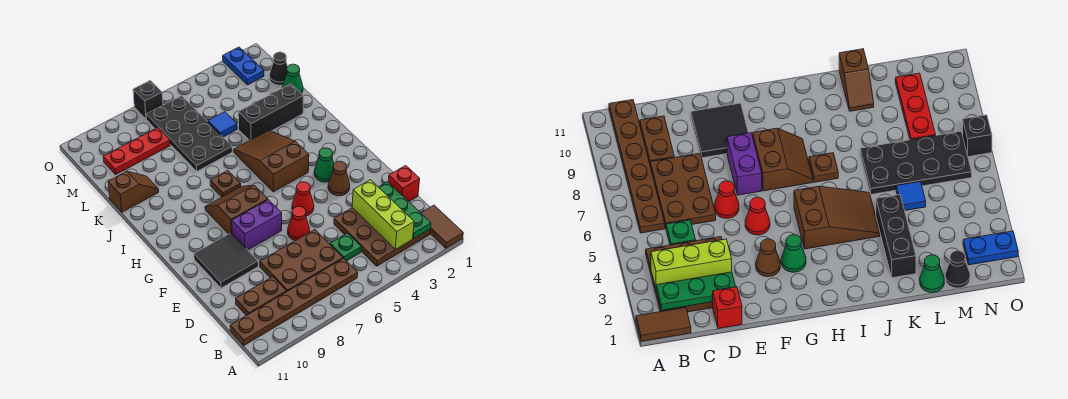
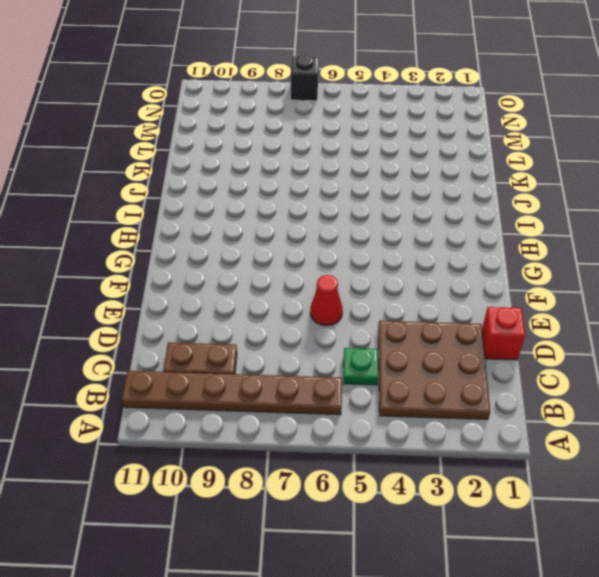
none -> brown 1x2 tile [421,205,463,248]
none -> brown 2x3 plate [260,230,343,291]
none -> black 2x2 tile [194,233,258,288]

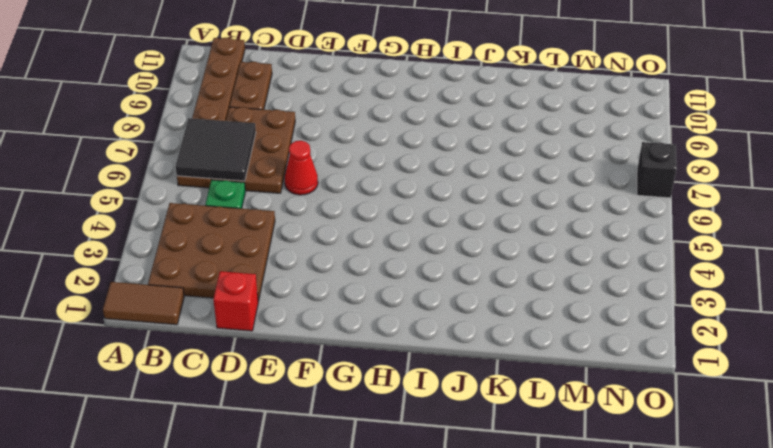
black 2x2 tile [175,118,256,181] -> black 2x2 tile moved to [194,233,258,288]
none -> brown 1x1 cone [328,161,350,196]
none -> red 1x1 cone [292,182,314,216]
none -> purple 1x2 brick [232,200,282,250]

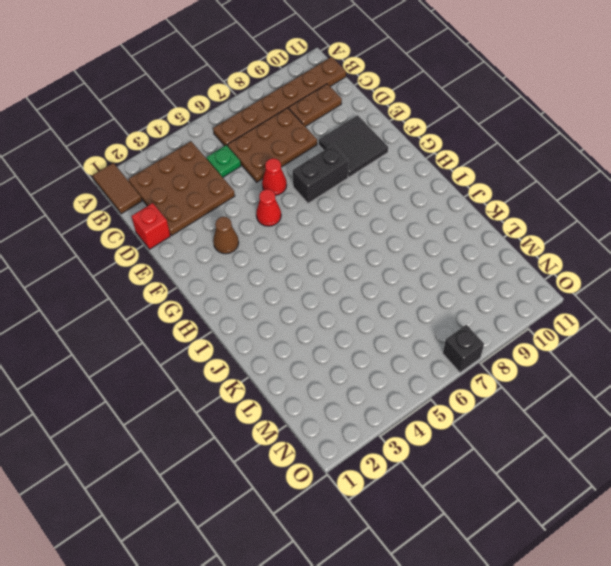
black 1x2 brick [293,145,348,203] -> purple 1x2 brick [232,200,282,250]
none -> green 1x1 cone [314,148,334,182]
none -> brown 2x2 slope [205,185,268,234]
none -> brown 2x3 slope [234,130,309,192]

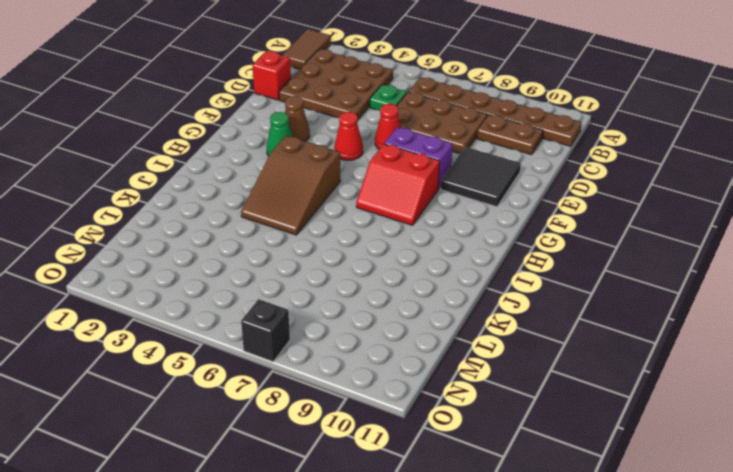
red 2x2 slope [356,144,440,225] -> brown 2x2 slope [205,185,268,234]
none -> brown 1x1 plate [210,171,241,197]
none -> black 1x3 brick [238,84,304,140]
none -> black 2x4 plate [146,96,232,171]

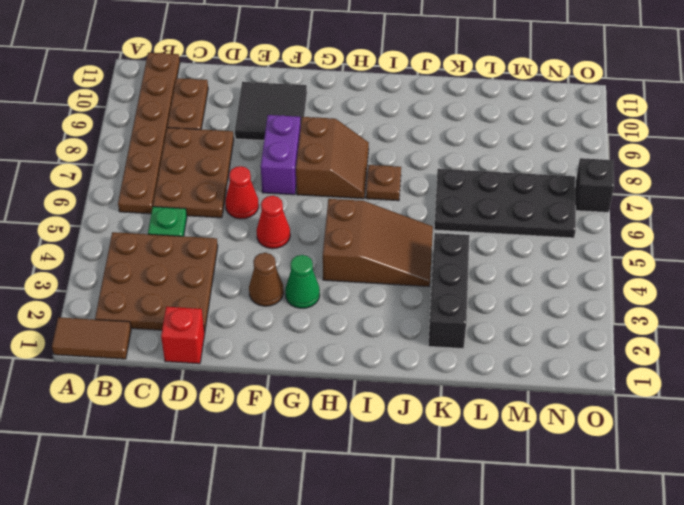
none -> brown 1x2 slope [108,171,159,212]
none -> green 1x1 cone [282,64,303,94]
none -> blue 1x1 tile [208,112,237,137]

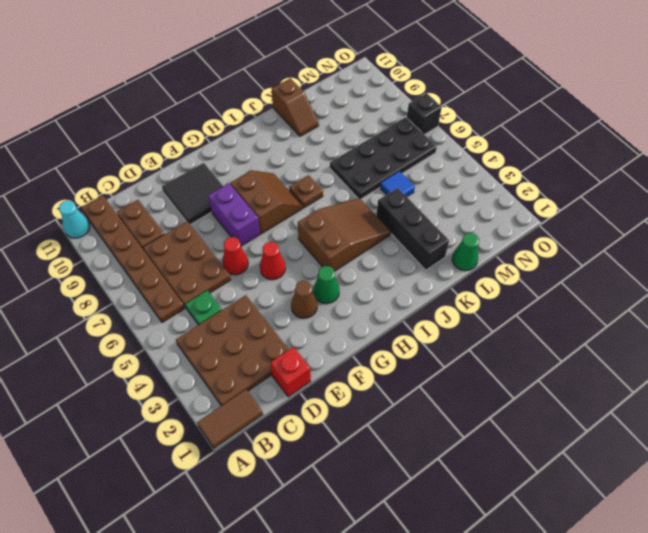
cyan 1x1 cone [59,200,90,238] -> none
none -> black 1x1 cone [270,52,288,85]
none -> red 1x3 plate [103,128,170,174]
none -> blue 1x2 plate [223,47,264,85]

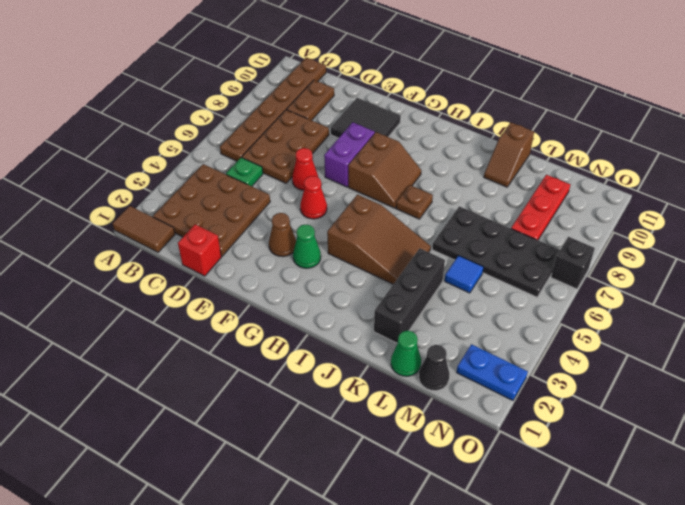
none -> green 1x3 plate [379,182,431,239]
none -> lime 1x3 brick [352,180,414,250]

